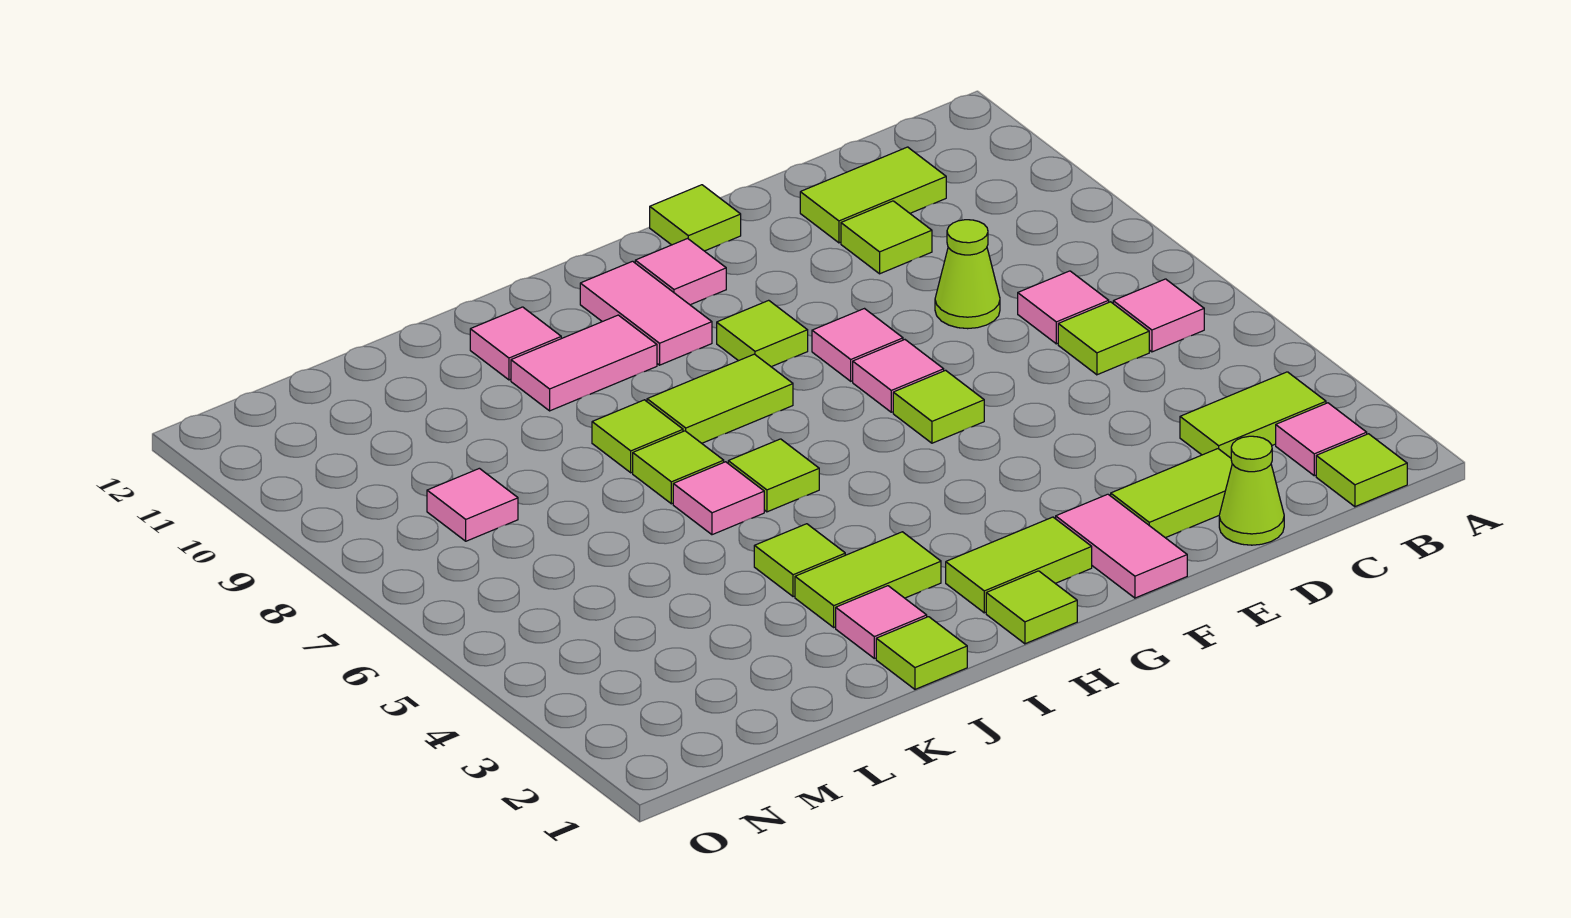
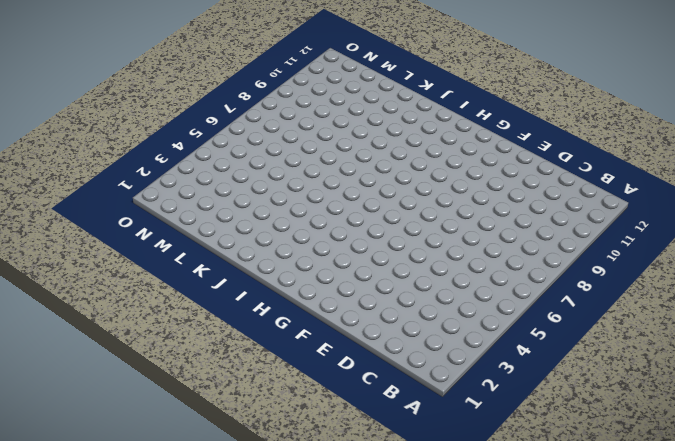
none -> lime 1x1 tile [1316,434,1407,507]
none -> pink 1x1 tile [1276,403,1367,476]
none -> lime 1x2 tile [1180,372,1326,458]
none -> pink 1x1 tile [1113,279,1204,352]

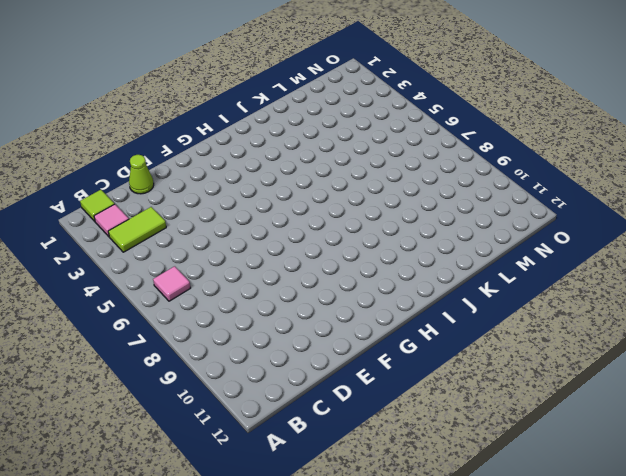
none -> lime 1x1 tile [1058,302,1149,375]
none -> pink 1x1 tile [1018,271,1109,344]
none -> lime 1x2 tile [800,147,946,243]
none -> lime 1x2 tile [1111,449,1232,538]

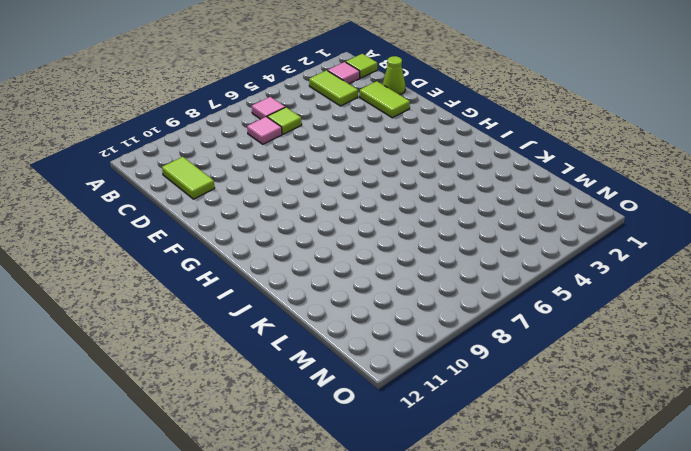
none -> lime 1x1 cone [935,220,1000,329]
none -> lime 1x1 tile [841,201,932,274]
none -> pink 1x2 tile [1056,494,1187,598]
none -> lime 1x1 tile [893,370,984,443]

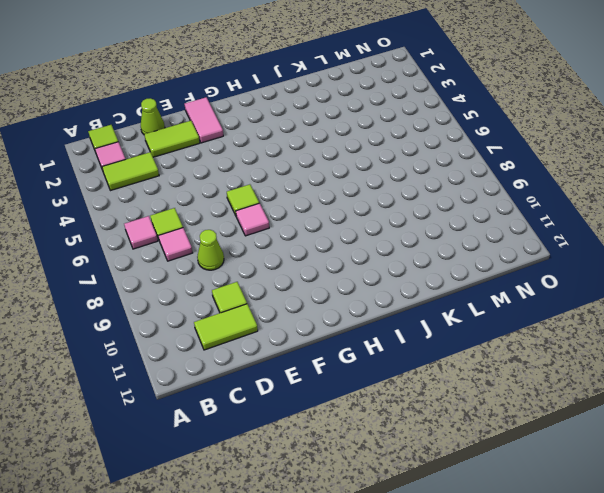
none -> pink 1x1 tile [812,309,903,381]
none -> lime 1x1 tile [650,185,741,251]
none -> lime 1x2 tile [946,517,1092,613]
none -> lime 1x1 tile [717,300,808,367]

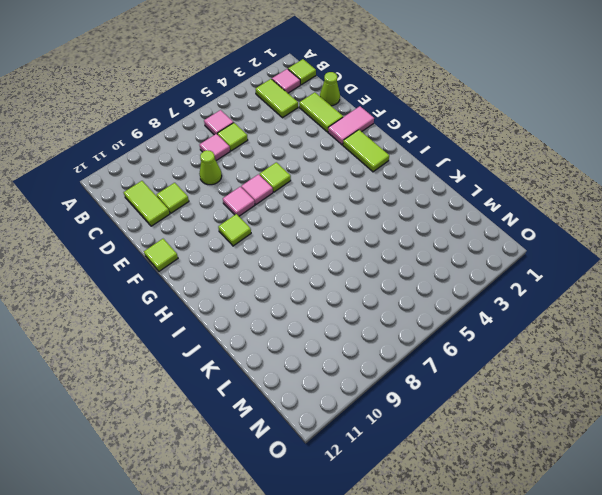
none -> pink 1x1 tile [635,239,726,305]
none -> lime 1x1 tile [986,571,1077,644]
none -> lime 1x2 tile [647,354,793,443]
none -> pink 1x2 tile [580,261,712,365]

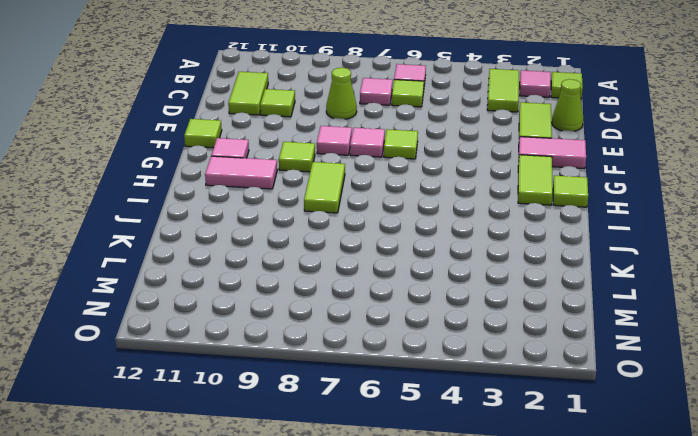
none -> lime 1x2 tile [795,532,941,627]
none -> lime 1x1 tile [728,439,819,512]
none -> pink 1x2 tile [511,315,657,411]
none -> lime 1x1 tile [876,617,967,689]

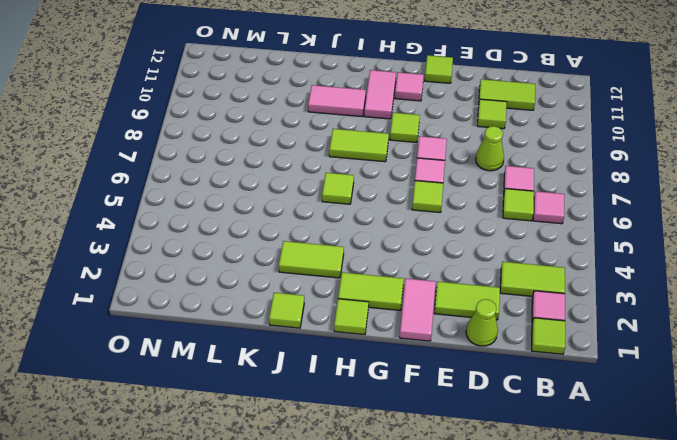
none -> pink 1x1 tile [836,586,927,658]
none -> lime 1x1 tile [754,524,845,597]
none -> pink 1x1 tile [673,462,764,535]
none -> lime 1x1 tile [633,431,724,504]

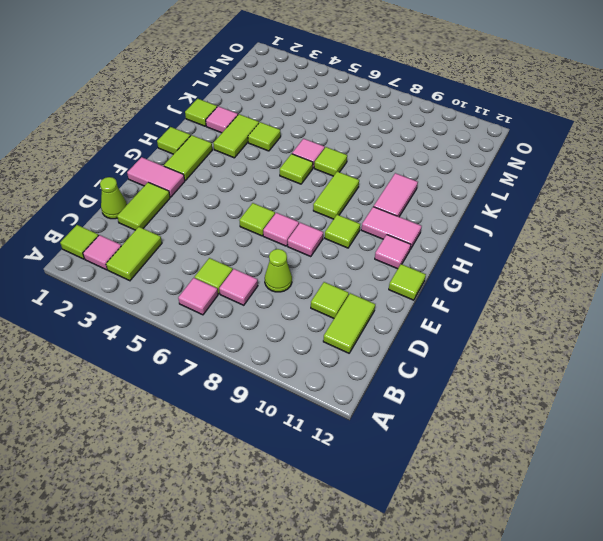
none -> lime 1x1 tile [592,400,683,473]
none -> pink 1x1 tile [470,307,561,380]
none -> pink 1x1 tile [427,468,518,541]

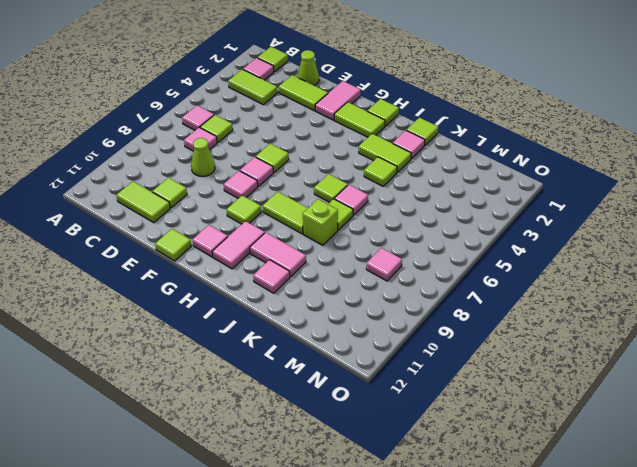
lime 1x1 brick [303,199,338,245] -> lime 1x1 tile [592,400,683,473]

